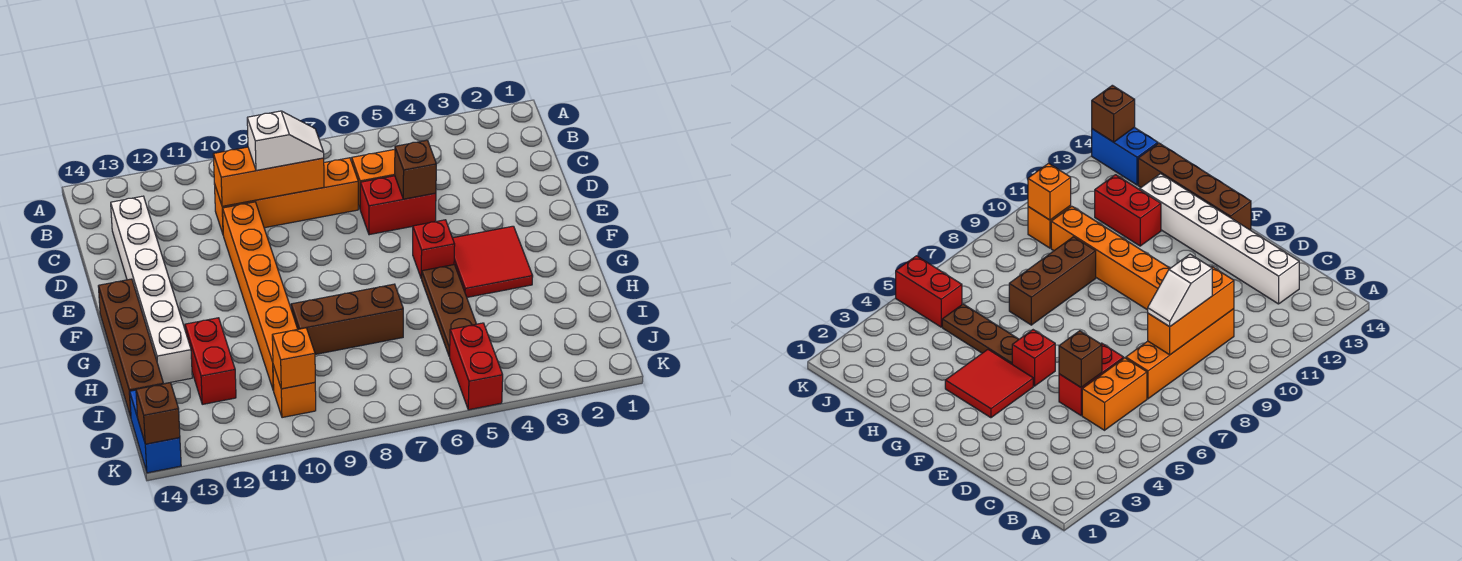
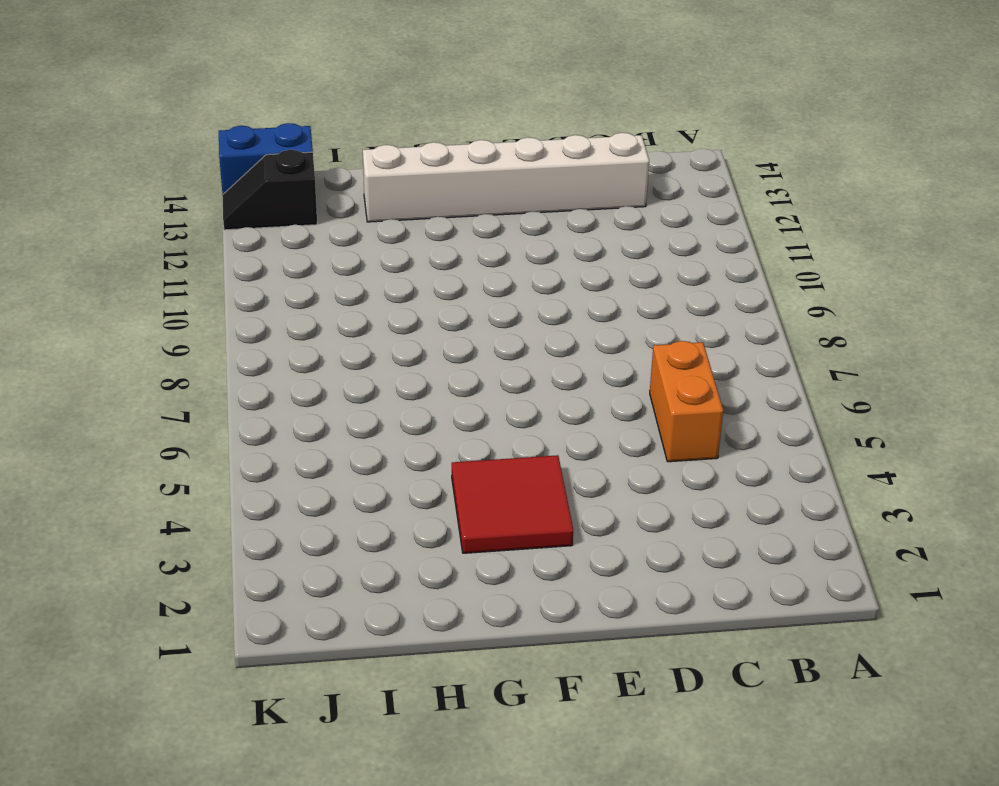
black 1x2 slope [222,150,317,230] -> none
none -> orange 1x4 brick [214,158,358,234]
none -> red 1x2 brick [360,176,436,235]
none -> orange 1x6 brick [223,202,298,390]

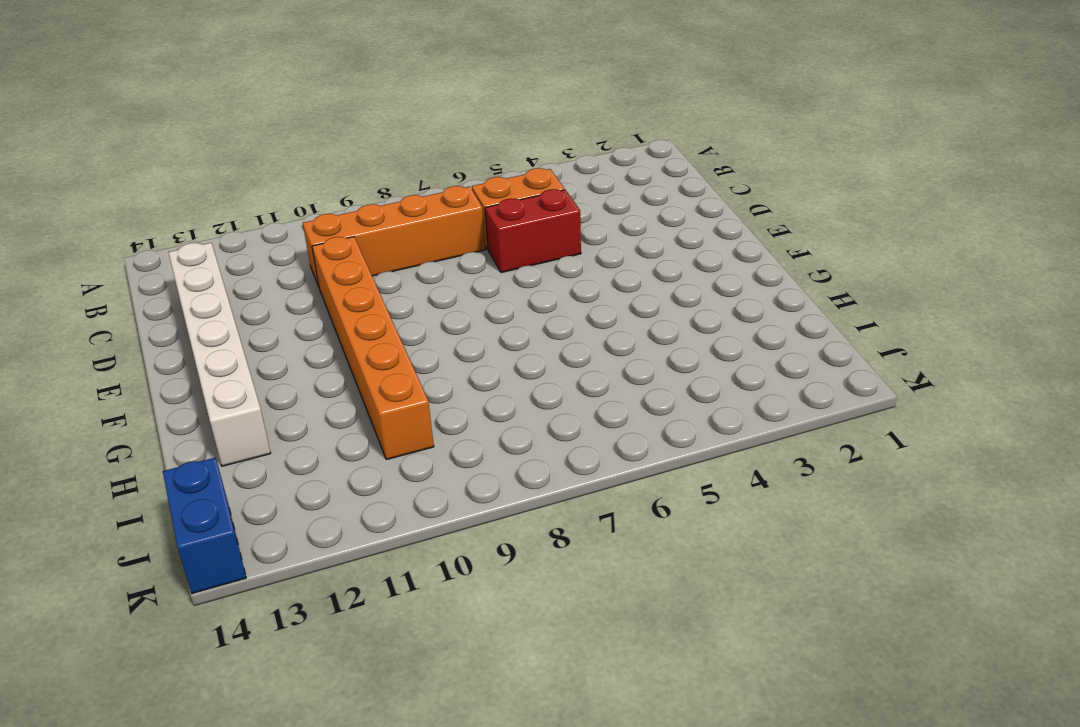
none -> red 2x2 tile [453,226,533,297]
none -> red 1x1 brick [413,220,455,278]
none -> brown 1x4 brick [98,279,163,417]

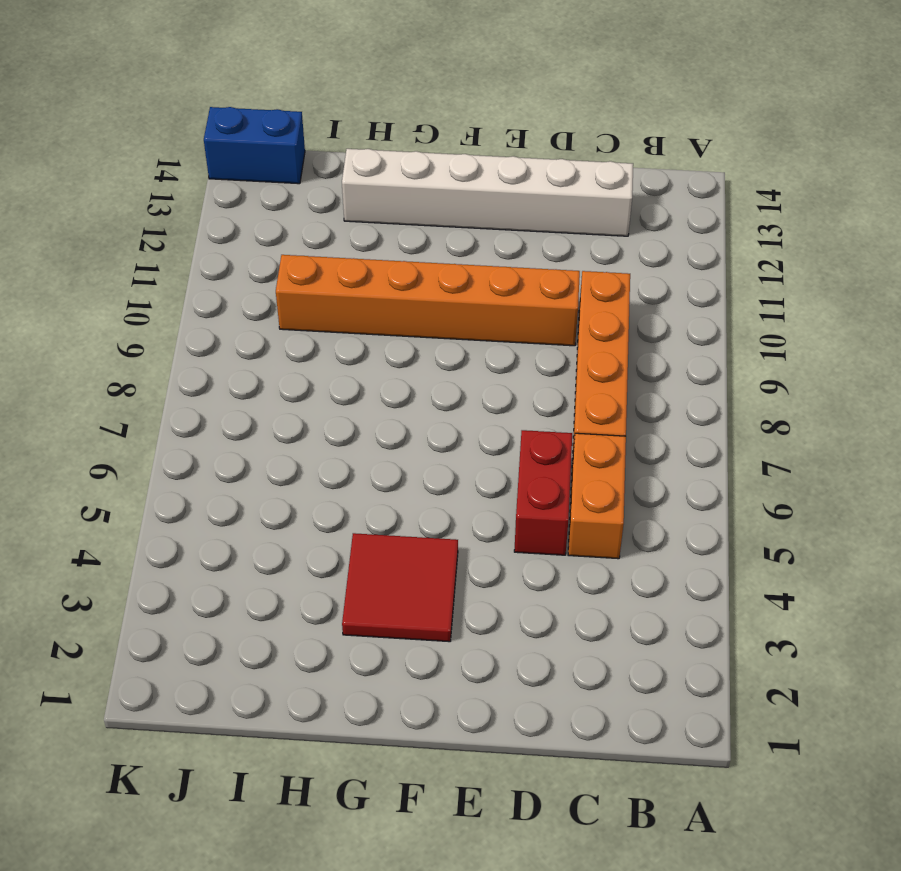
none -> red 1x1 brick [413,220,455,278]
none -> brown 1x4 brick [98,279,163,417]
none -> brown 1x3 plate [421,265,476,357]

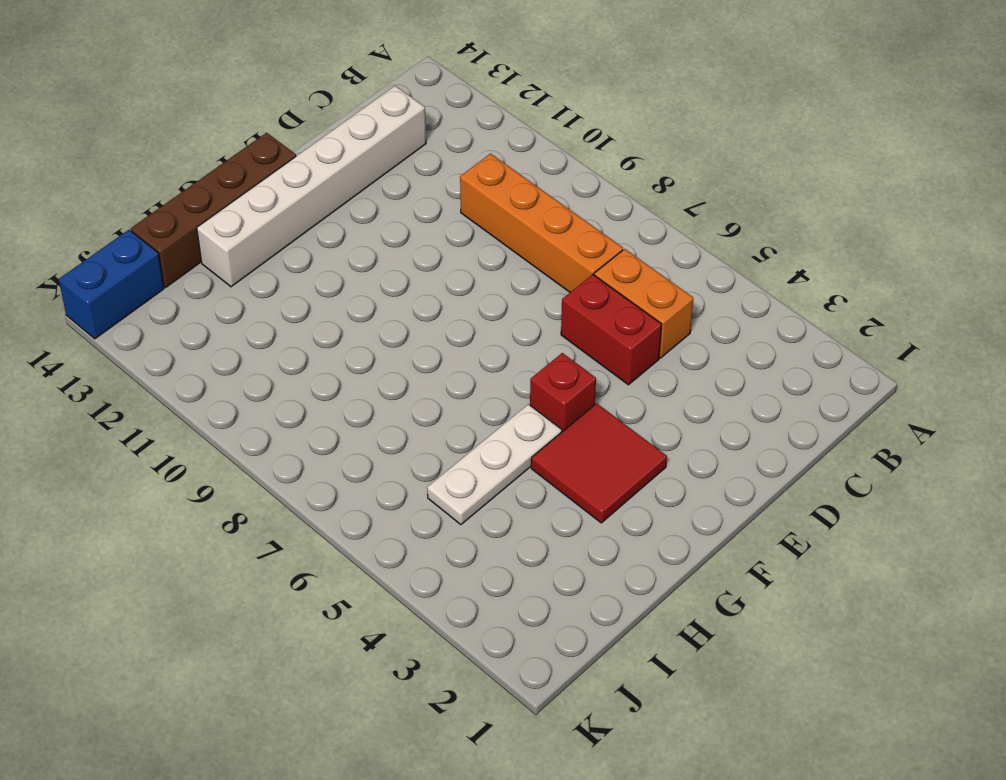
white 1x3 plate [427,404,562,525] -> brown 1x3 plate [421,265,476,357]
none -> orange 1x6 brick [223,202,298,390]
none -> brown 1x3 brick [291,284,403,354]
none -> red 1x2 brick [185,318,236,404]

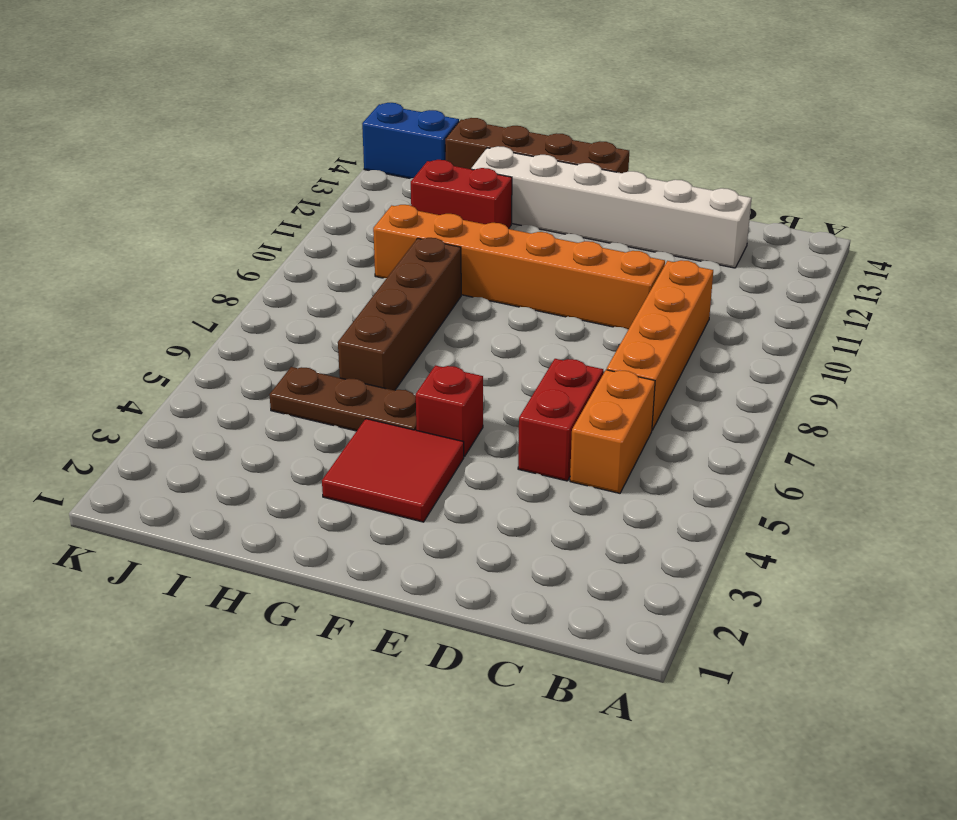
brown 1x4 brick [338,238,461,391] -> brown 1x3 brick [291,284,403,354]
none -> red 1x2 brick [449,323,503,410]
none -> orange 1x1 brick [273,365,316,418]
none -> orange 1x3 brick [213,147,324,206]

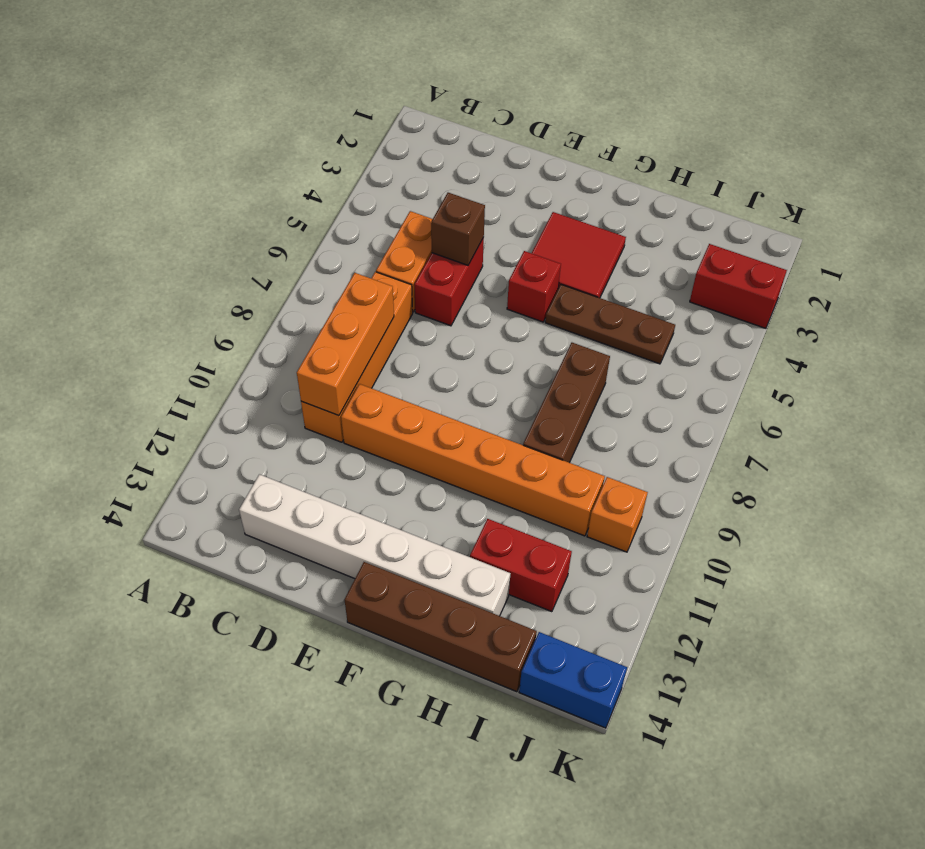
red 1x2 brick [690,244,787,328] -> red 1x2 brick moved to [449,323,503,410]
none -> orange 1x1 brick [272,328,315,389]
none -> brown 1x1 brick [136,383,180,444]
none -> white 1x2 slope [247,111,324,171]

